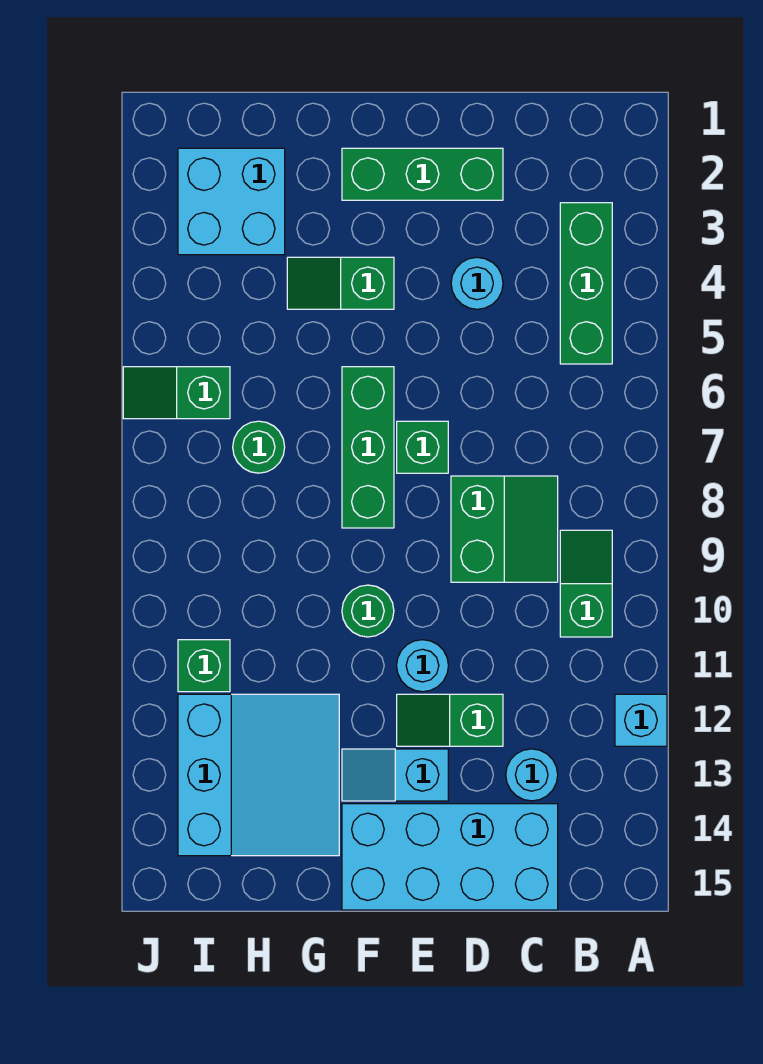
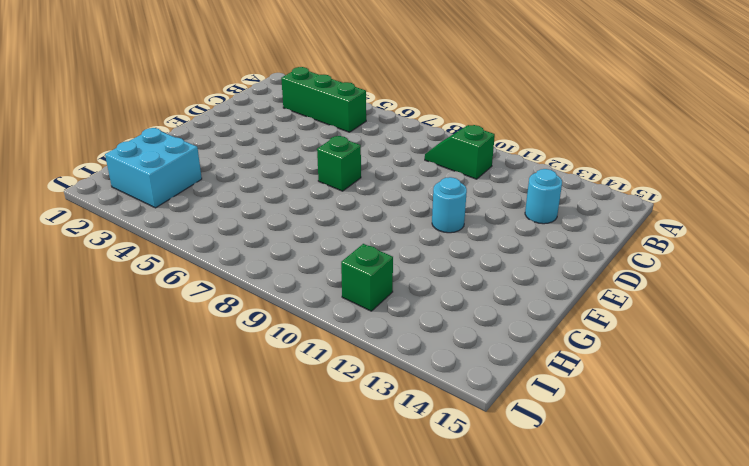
none -> cyan 1x1 brick [615,694,667,746]
none -> green 2x2 slope [451,476,558,582]
none -> cyan 2x4 brick [342,804,558,910]

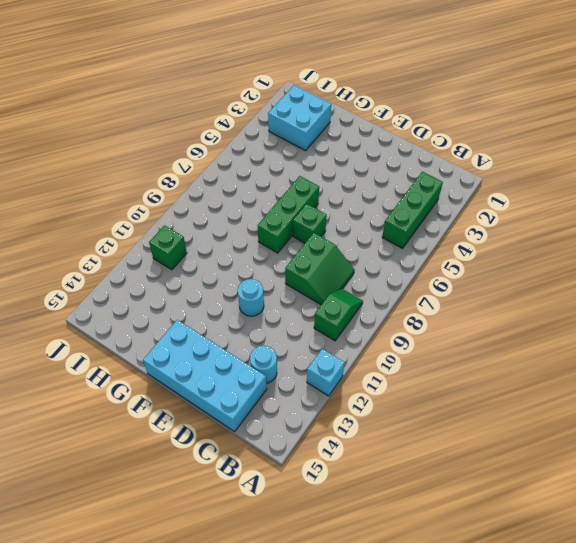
none -> green 1x3 brick [342,148,503,200]
none -> cyan 1x1 round brick [451,257,503,309]
none -> green 1x2 slope [397,694,503,746]

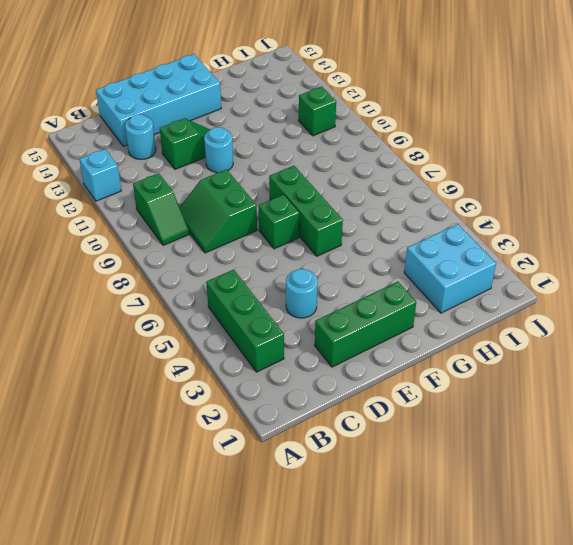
none -> cyan 1x2 slope [342,749,448,801]
none -> green 1x2 slope [287,257,394,309]
none -> green 1x1 round brick [342,585,394,637]

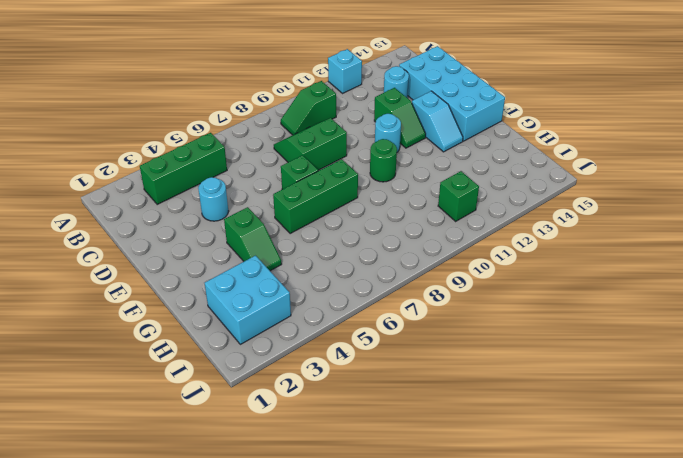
none -> green 1x3 brick [342,148,503,200]
none -> cyan 3x3 slope [178,694,339,856]
none -> green 1x1 round brick [233,421,285,473]

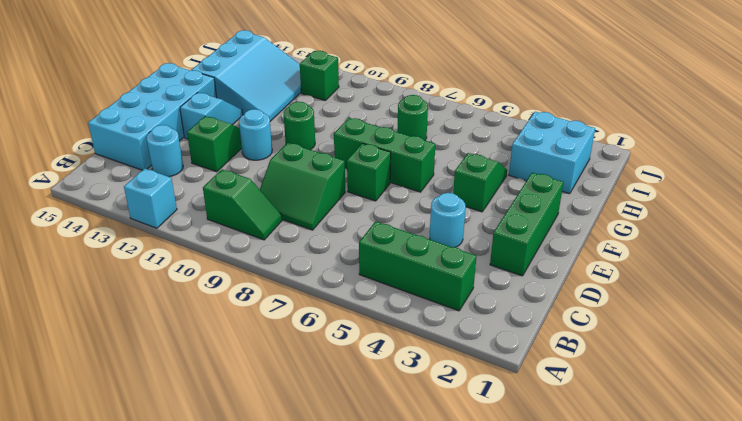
cyan 3x3 slope [191,30,301,121] -> cyan 3x3 slope turned to [178,694,339,856]
none -> green 1x2 slope [123,367,230,419]

